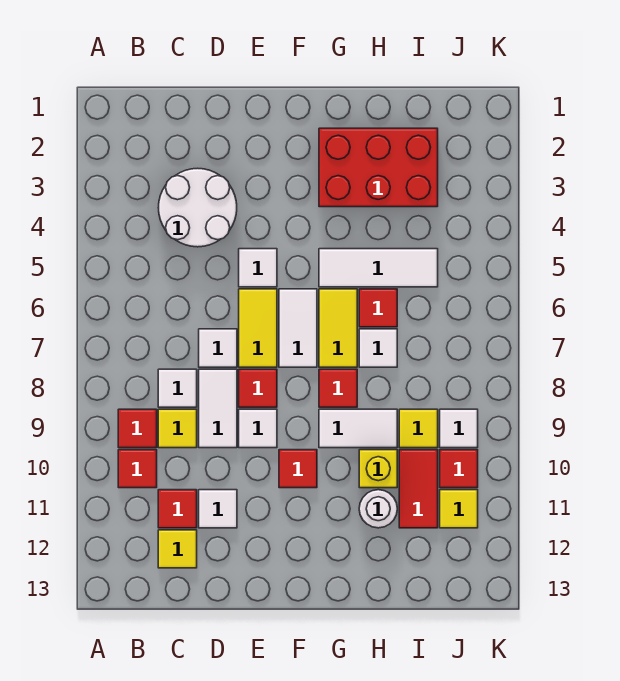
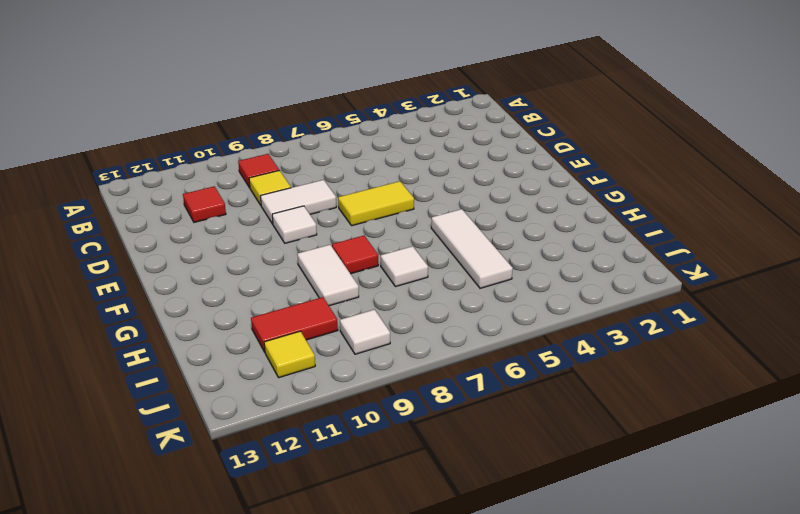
none -> red 1x1 tile [118,450,157,488]
none -> white 2x2 round brick [158,168,237,247]
none -> white 1x1 tile [158,369,197,407]
none -> yellow 1x1 tile [158,530,197,568]

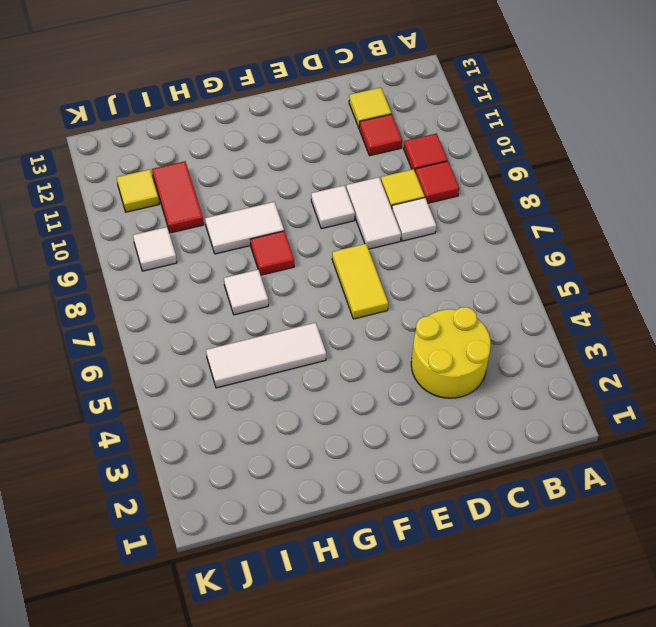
yellow 2x2 round brick [411,307,491,398] -> white 2x2 round brick [158,168,237,247]
none -> white 1x1 tile [199,329,237,367]
none -> white 1x1 tile [199,490,237,528]
none -> white 1x1 tile [239,249,277,287]
none -> red 1x1 tile [239,369,277,407]

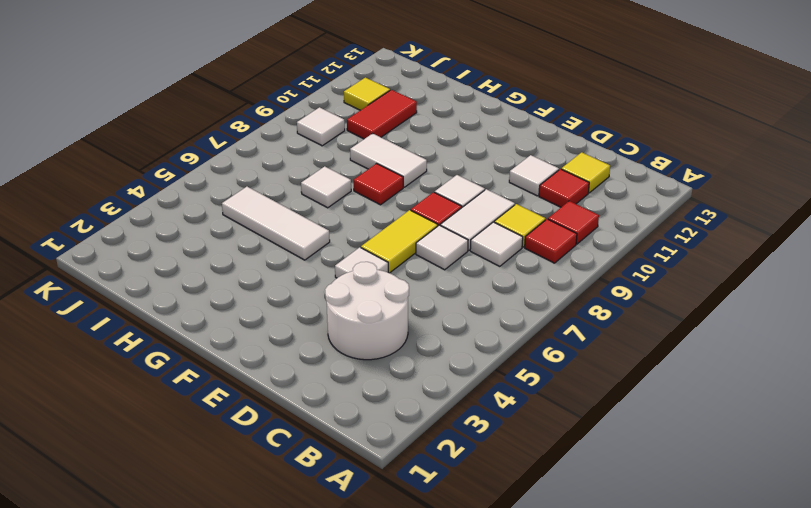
none -> white 1x2 tile [279,289,317,367]
none -> red 1x1 tile [279,450,317,488]
none -> red 2x3 brick [319,128,438,207]
none -> yellow 1x2 tile [319,289,357,367]

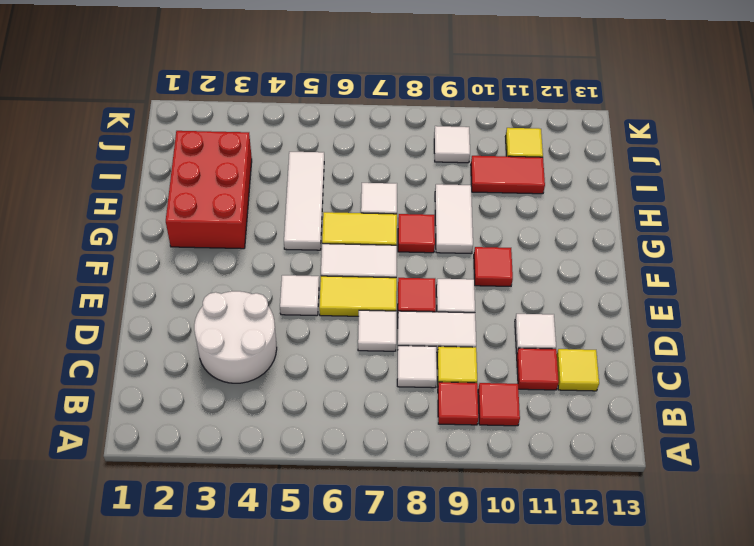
none -> red 1x1 tile [359,289,397,327]
none -> yellow 1x1 brick [359,450,397,488]
none -> white 1x1 round brick [359,490,397,528]
none -> yellow 1x1 tile [399,409,438,448]

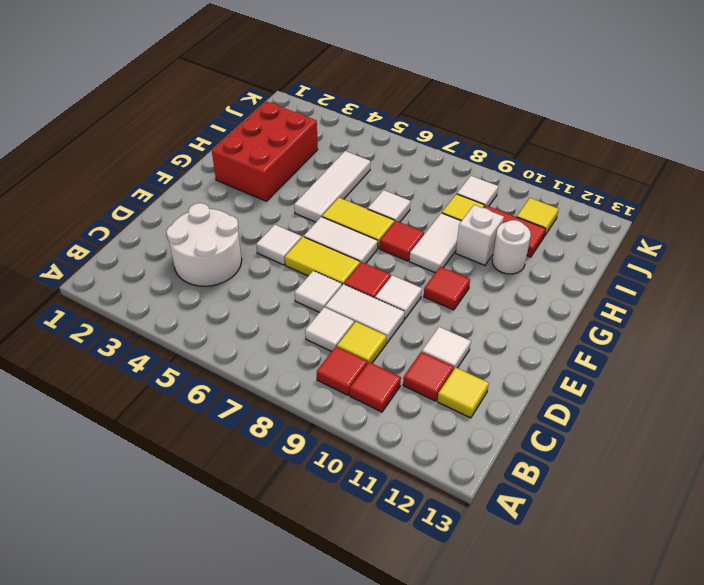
white 1x1 brick [456,205,504,265] -> yellow 1x1 brick [359,450,397,488]
none -> red 1x1 tile [359,289,397,327]
none -> red 1x1 tile [440,450,478,488]

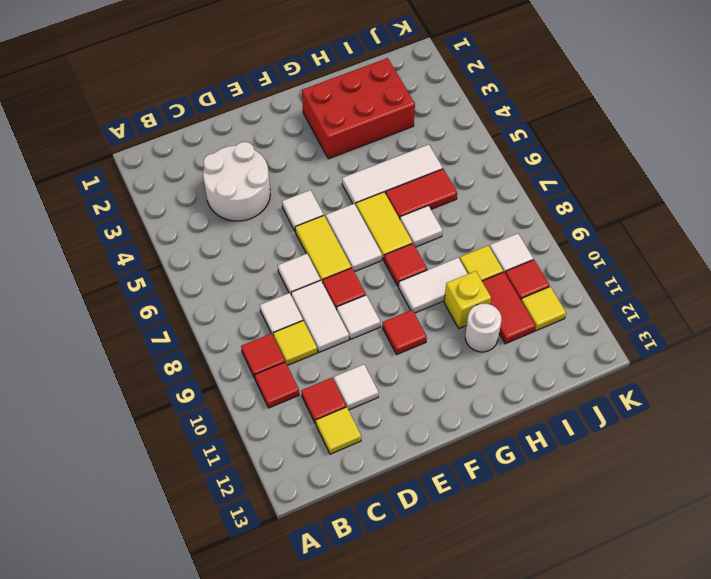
red 1x2 tile [386,169,457,219] -> red 1x1 tile [359,289,397,327]

